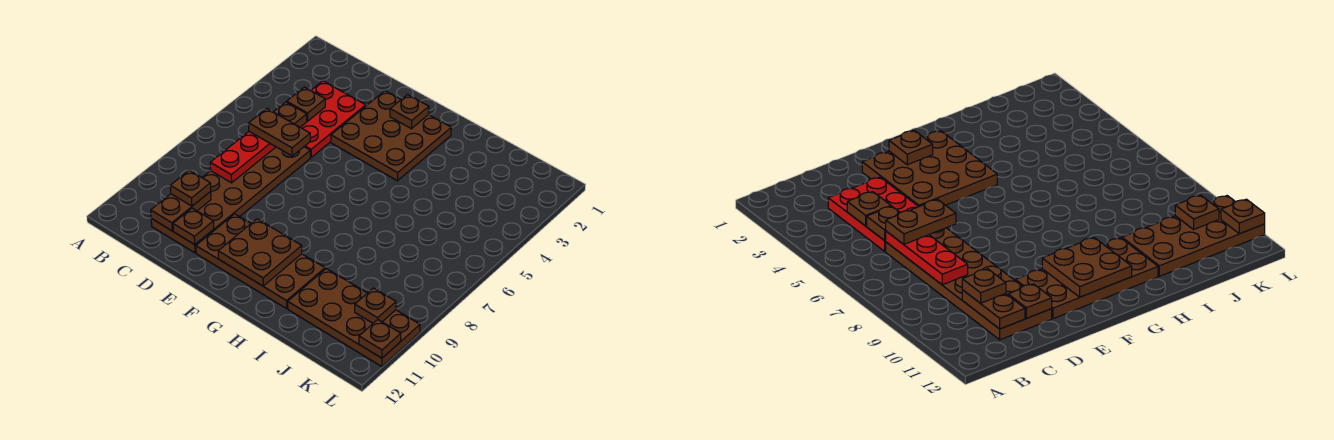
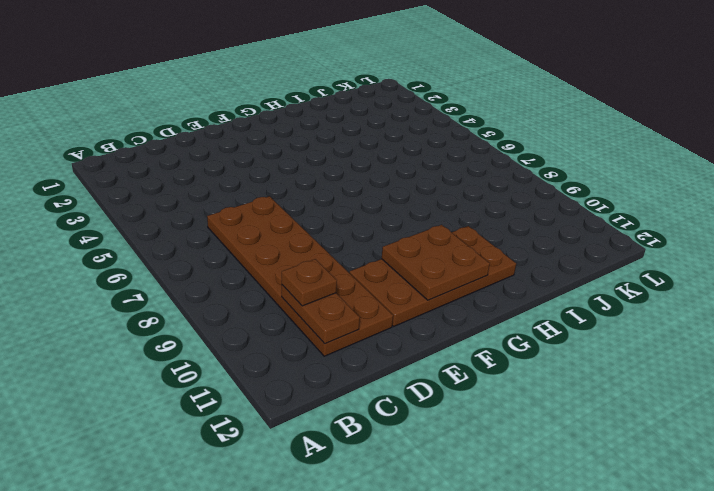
none -> red 2x3 plate [301,81,366,157]
none -> brown 3x3 plate [331,91,451,181]
none -> brown 2x4 plate [288,269,420,366]

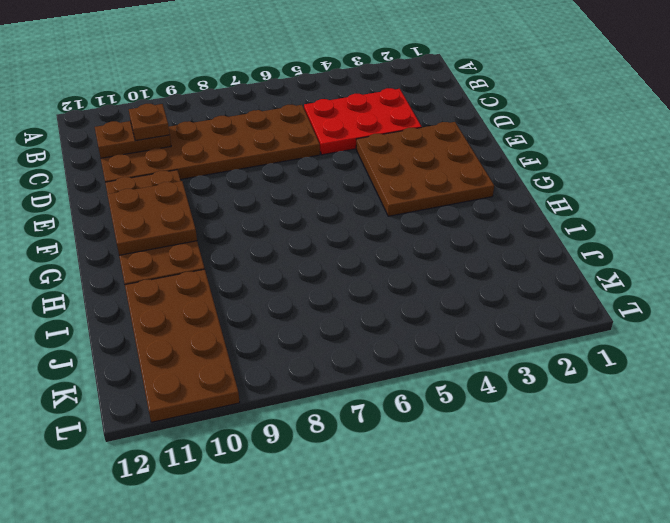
none -> brown 1x1 plate [287,87,325,121]
none -> brown 1x1 plate [274,102,307,127]
none -> red 1x3 plate [210,132,275,183]

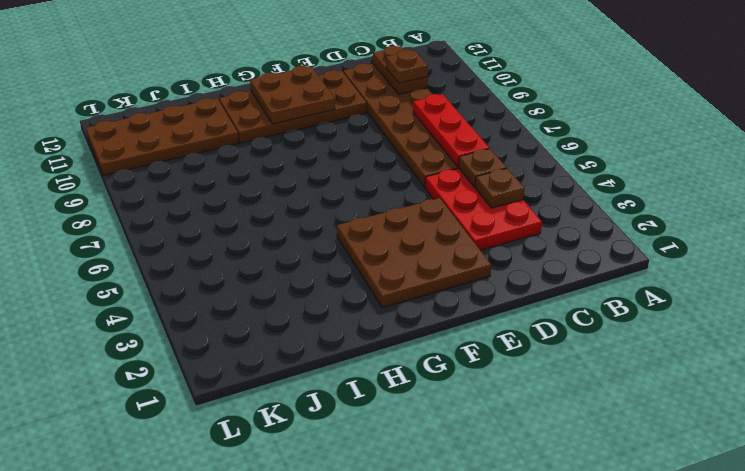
none -> brown 1x1 plate [173,208,214,244]
none -> brown 1x1 plate [390,95,429,129]
none -> brown 1x1 plate [355,288,396,323]

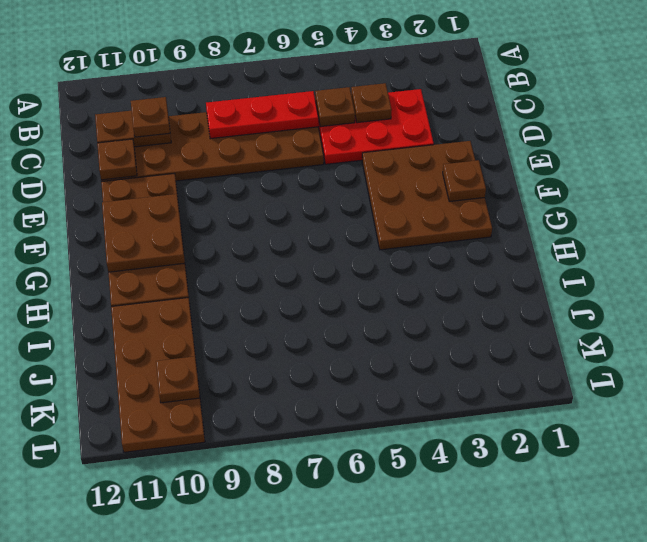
none -> brown 1x1 plate [359,320,401,358]
none -> brown 1x2 plate [249,109,310,156]

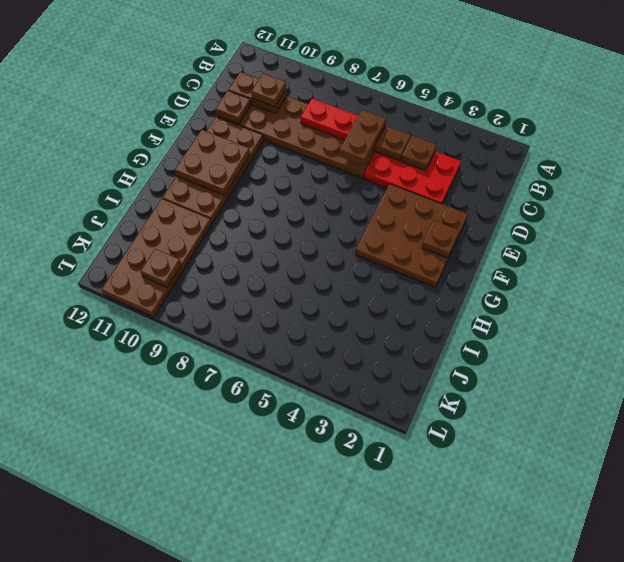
none -> brown 1x1 plate [359,320,401,358]

